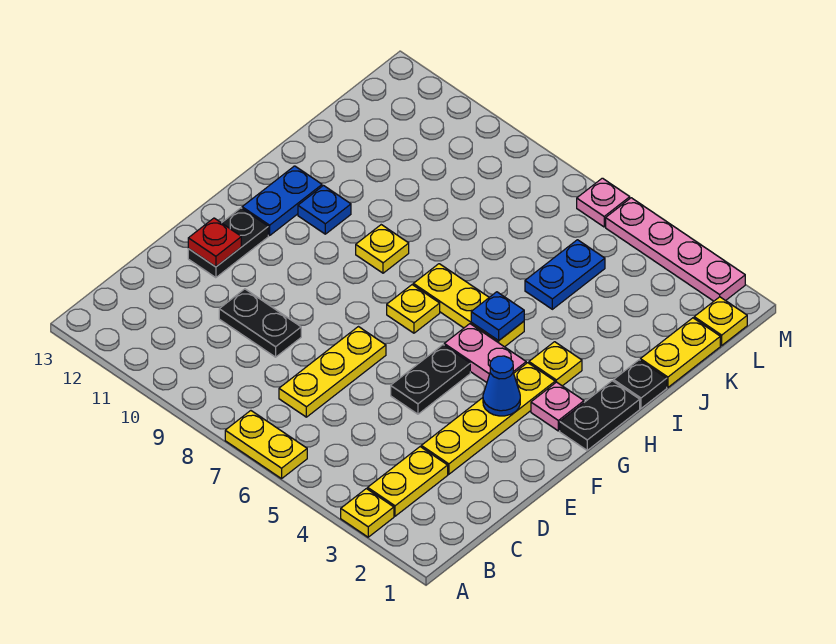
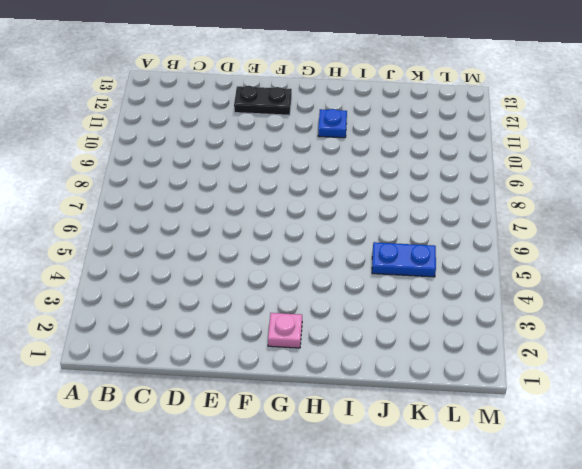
none -> yellow 1x1 plate [341,489,394,537]
none -> yellow 1x2 plate [225,411,307,479]
none -> yellow 1x2 plate [368,447,448,516]

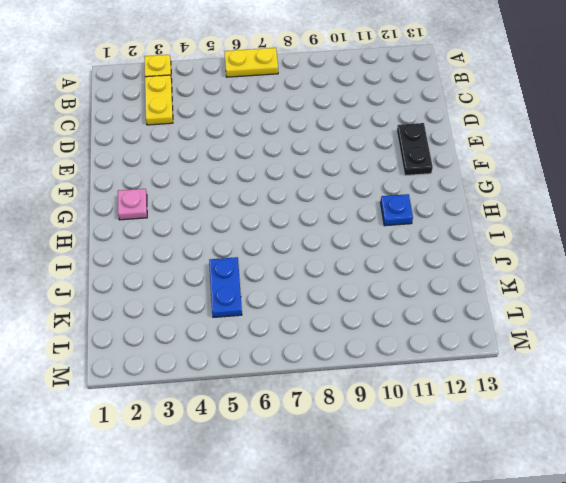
none -> yellow 1x3 plate [279,327,386,417]
none -> yellow 1x4 plate [421,363,555,474]
none -> black 1x2 plate [219,289,301,357]

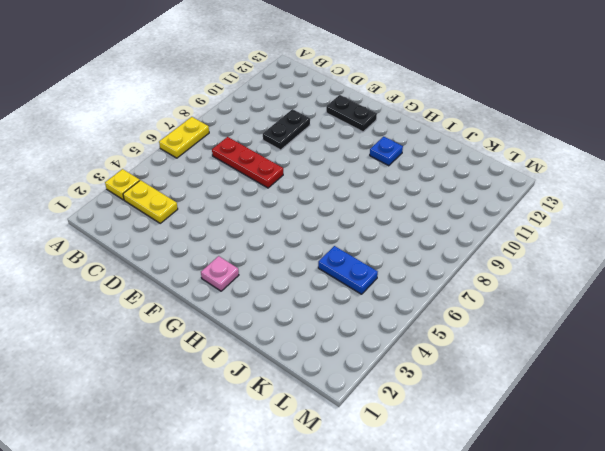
red 1x3 plate [212,137,283,188] -> yellow 1x3 plate [279,327,386,417]
none -> yellow 1x4 plate [421,363,555,474]
none -> black 1x2 plate [391,345,470,414]
none -> black 1x2 plate [560,381,640,450]

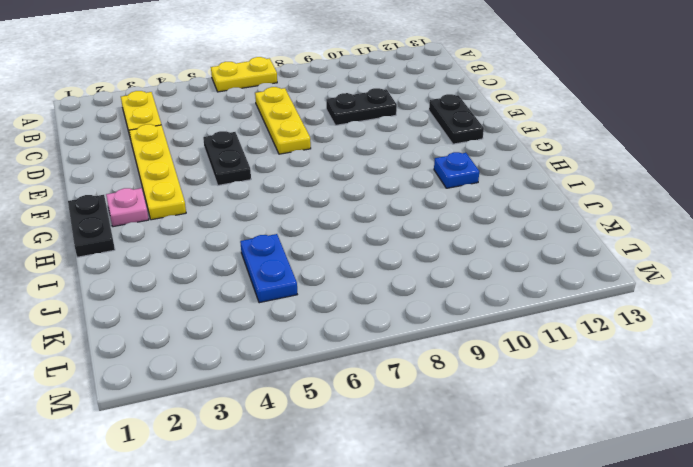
none -> yellow 1x1 plate [341,489,394,537]
none -> pink 1x2 plate [444,324,526,383]
none -> yellow 1x1 plate [387,285,440,333]

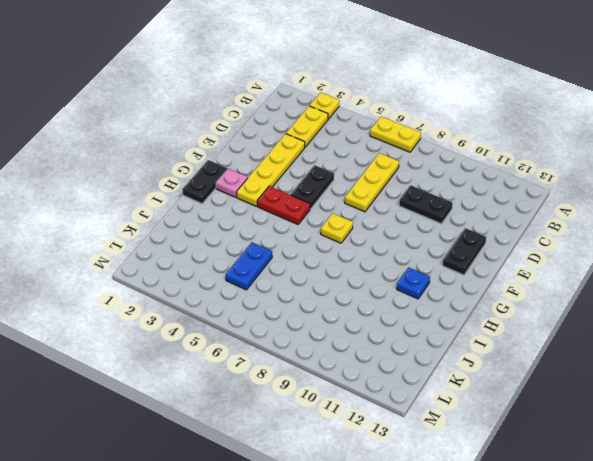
red 1x2 plate [257,186,310,224] -> pink 1x2 plate [444,324,526,383]
none -> blue 1x2 plate [242,166,322,236]
none -> yellow 1x1 plate [529,342,582,386]
none -> yellow 1x3 plate [413,264,524,347]

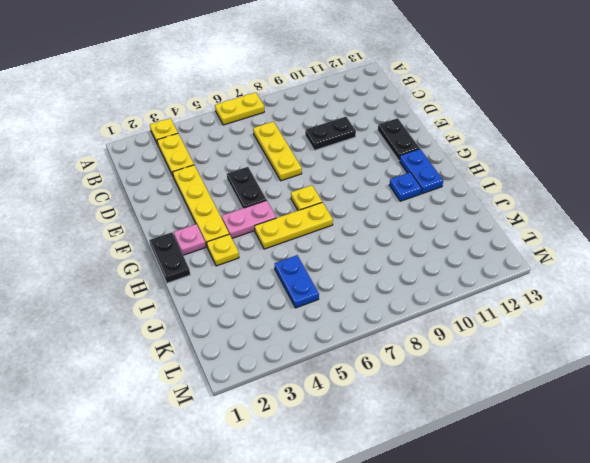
none -> yellow 1x1 plate [356,225,409,273]
none -> black 1x1 plate [614,360,667,408]
none -> yellow 1x2 plate [640,318,720,387]

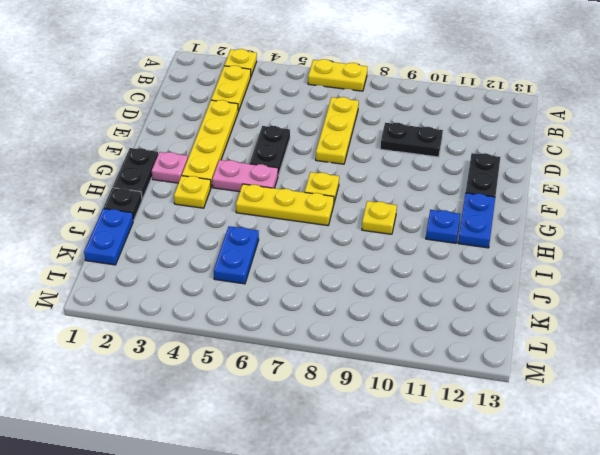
blue 1x2 plate [84,209,134,265] -> yellow 1x2 plate [640,318,720,387]
none -> yellow 1x1 plate [694,297,747,345]
none -> pink 1x4 plate [606,198,745,301]
none -> pink 1x1 plate [577,178,630,227]

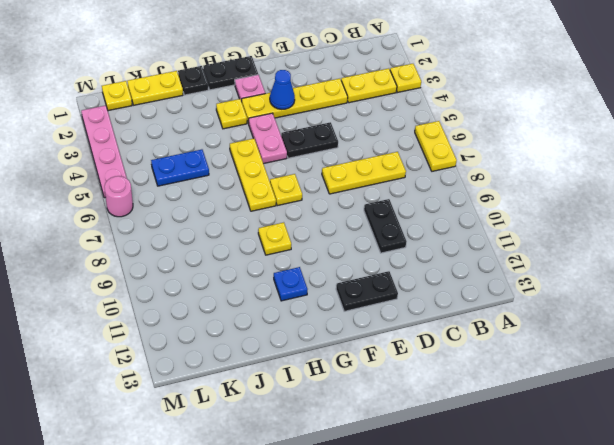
pink 1x1 round brick [104,176,133,217] -> pink 1x1 plate [577,178,630,227]
none -> blue 1x2 plate [242,166,322,236]
none -> red 1x1 plate [188,218,241,267]
none -> blue 1x1 plate [471,292,524,341]

